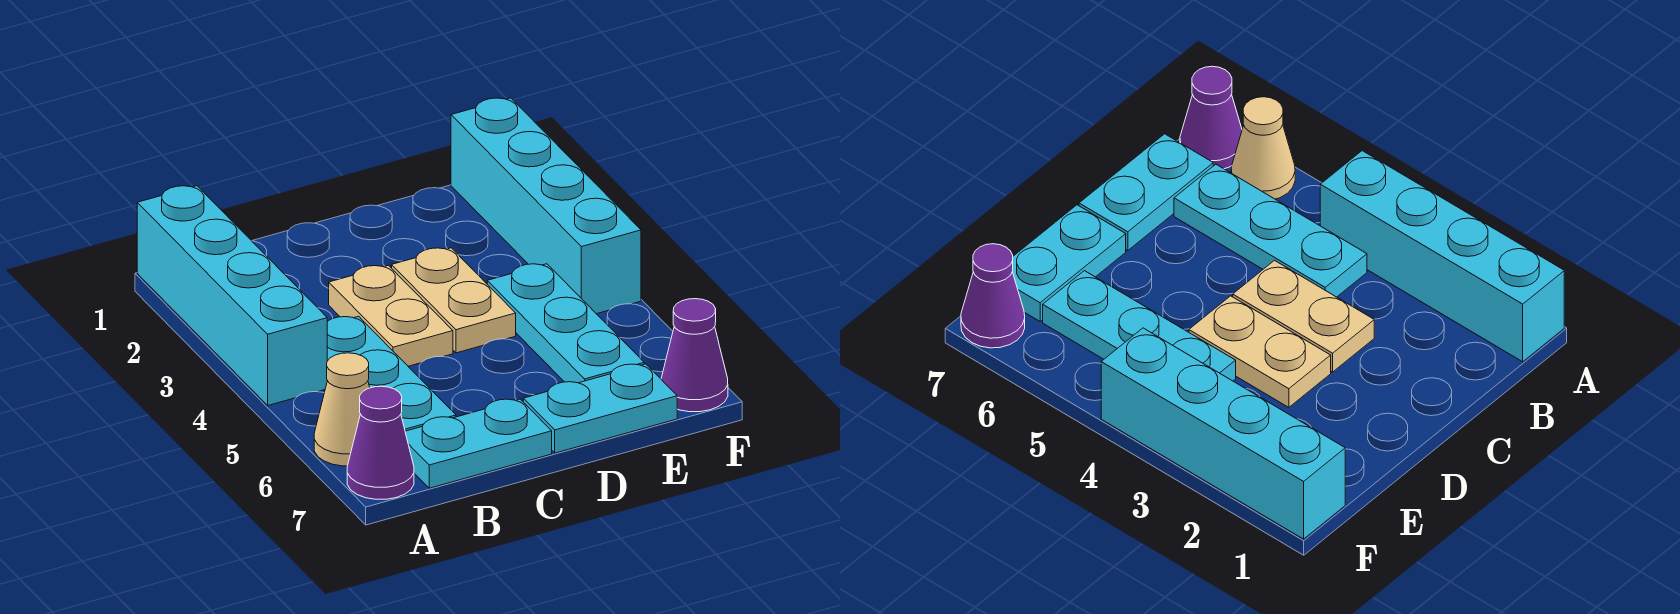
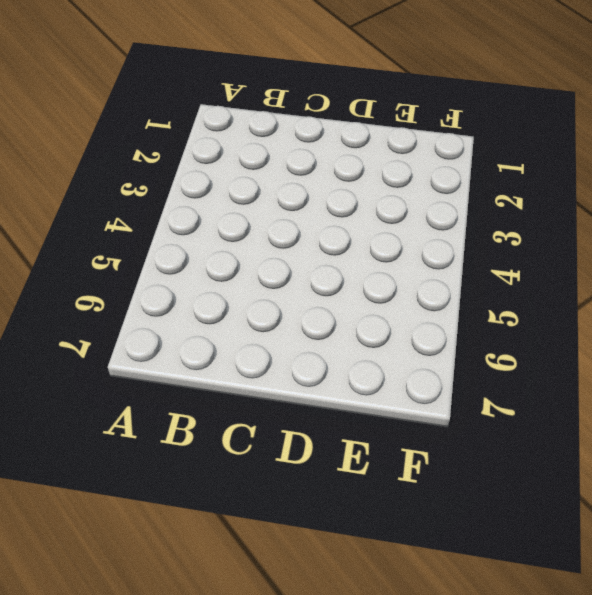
none -> cyan 1x4 brick [137,186,327,405]
none -> tan 1x1 cone [314,353,370,466]

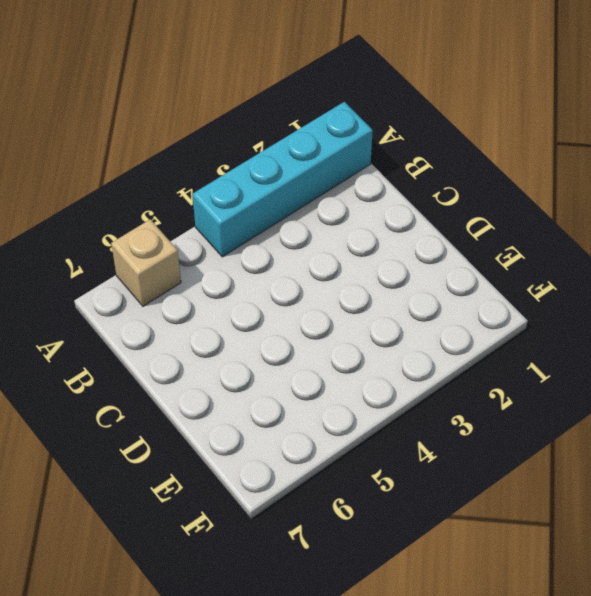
tan 1x1 brick [111,219,181,306] -> tan 1x1 cone [314,353,370,466]
none -> purple 1x1 cone [347,386,414,499]
none -> cyan 1x3 plate [327,316,456,431]

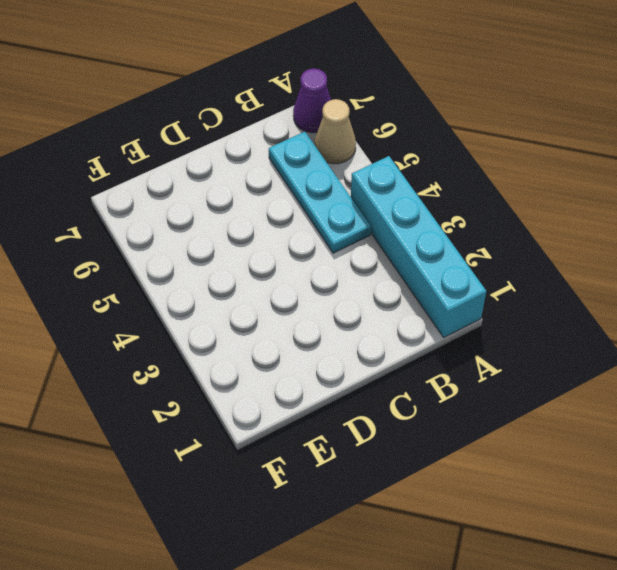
none -> cyan 1x2 plate [405,399,552,488]
none -> tan 1x2 plate [329,265,453,366]

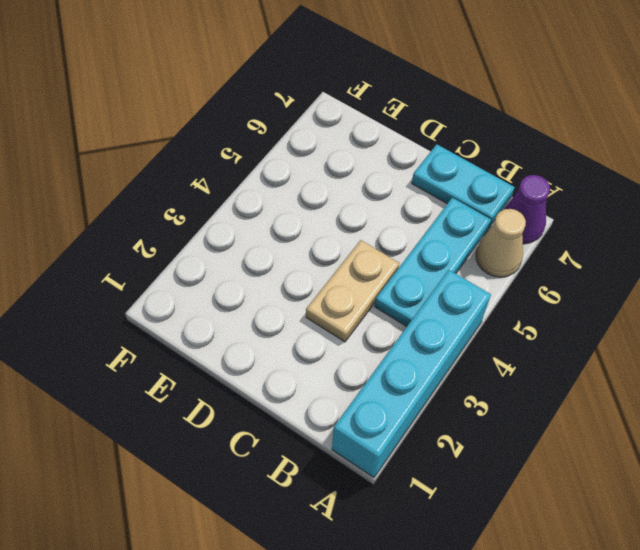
none -> tan 1x2 plate [392,248,516,353]
none -> cyan 1x2 plate [523,364,677,453]

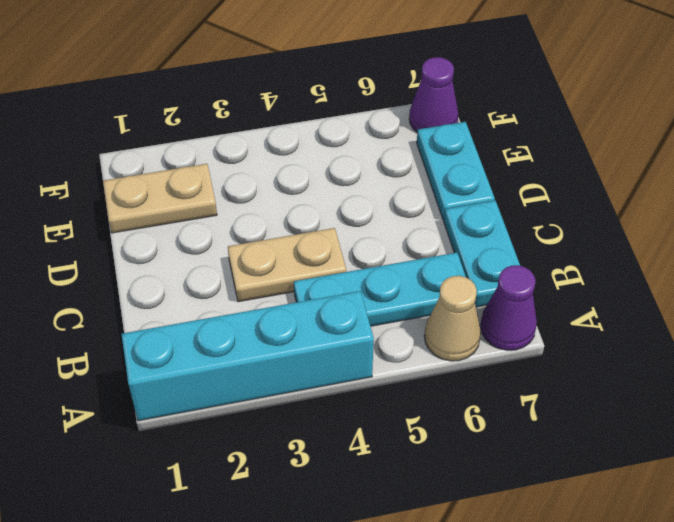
tan 1x2 plate [103,164,217,233] -> tan 1x2 plate moved to [392,248,516,353]
none -> cyan 1x3 plate [487,264,644,383]
none -> cyan 1x4 brick [451,98,641,314]

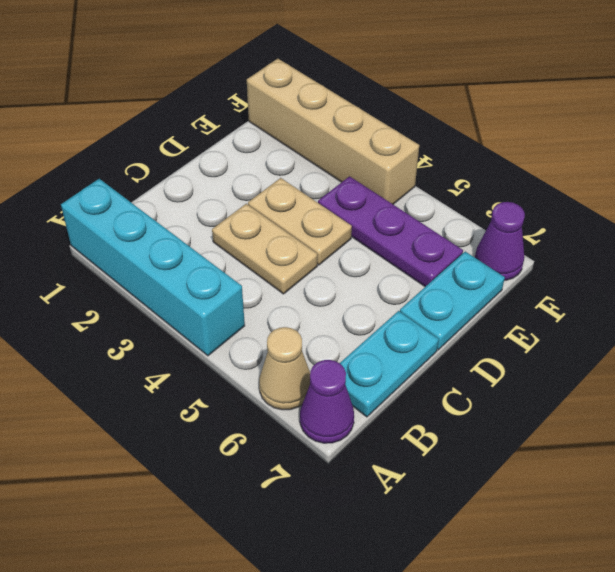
purple 1x3 plate [318,176,463,287] -> cyan 1x3 plate [487,264,644,383]
tan 1x4 brick [247,59,419,204] -> cyan 1x4 brick [451,98,641,314]
none -> cyan 1x3 plate [327,316,456,431]

